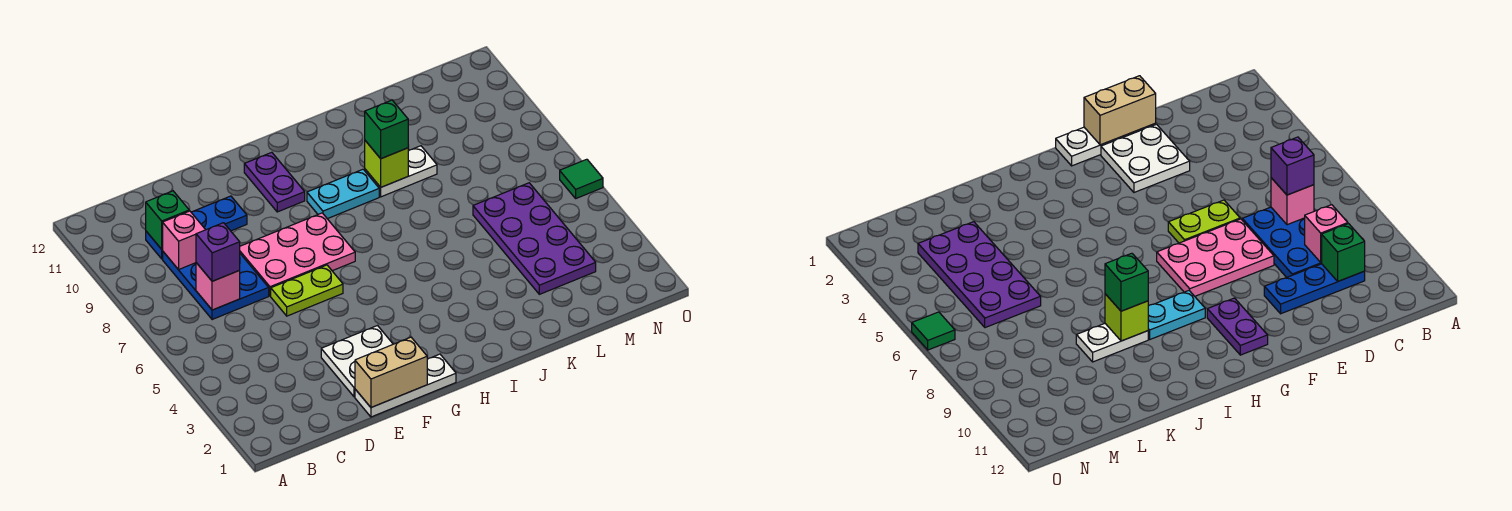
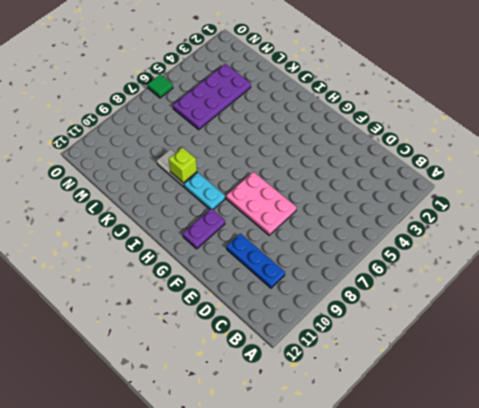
none -> blue 2x3 plate [163,252,269,320]
none -> white 1x3 plate [355,354,456,417]
none -> white 2x2 plate [321,326,393,397]

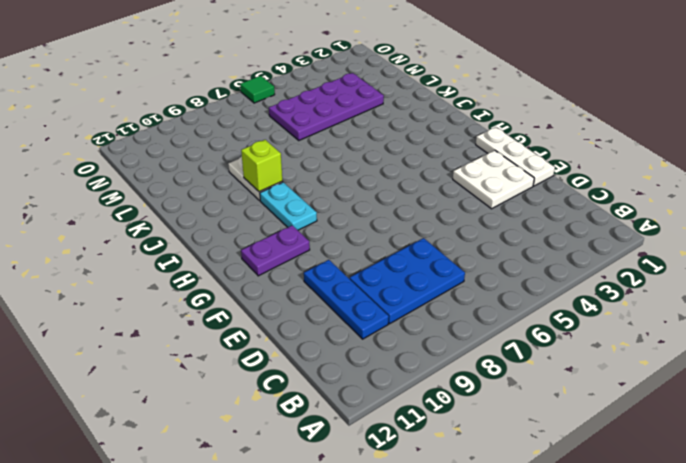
none -> lime 1x2 plate [271,265,343,316]
none -> pink 2x3 plate [240,213,355,296]
none -> pink 1x1 brick [196,263,240,310]

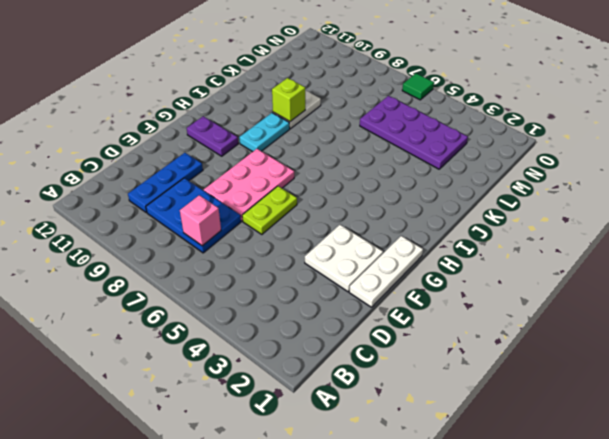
none -> pink 1x1 brick [162,211,205,270]
none -> green 1x1 brick [146,191,189,249]
none -> tan 1x2 brick [355,337,427,407]

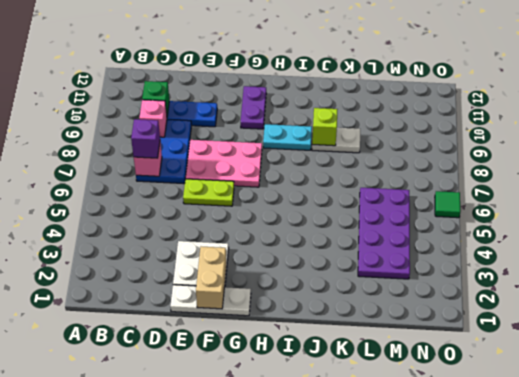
tan 1x2 brick [196,247,226,309] -> tan 1x2 brick turned to [355,337,427,407]
none -> green 1x1 brick [365,100,408,159]

